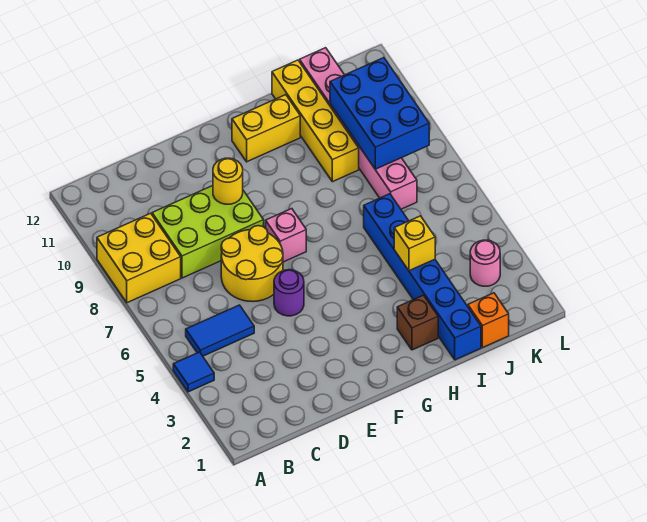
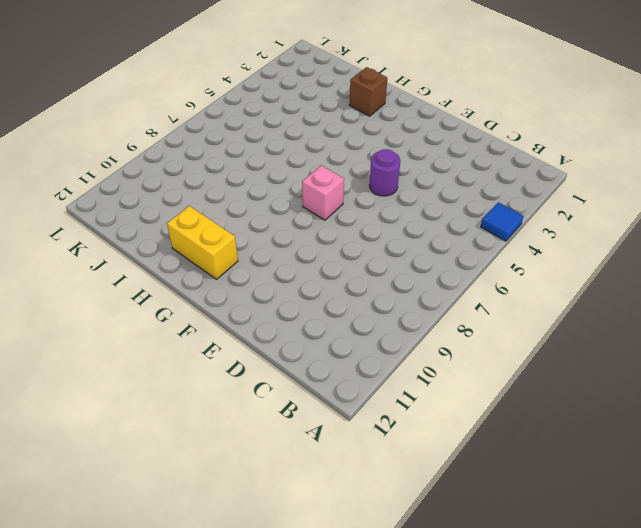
none -> yellow 2x2 brick [97,213,181,303]
none -> blue 1x2 tile [186,305,254,356]
none -> lime 2x3 brick [152,186,264,278]

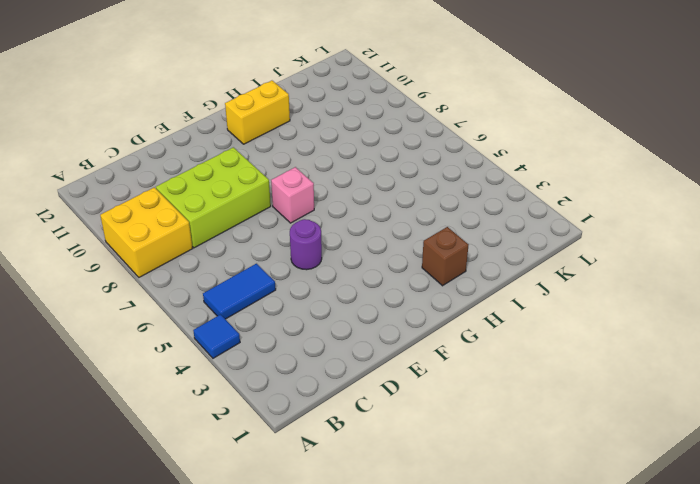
none -> yellow 2x2 round brick [221,226,283,302]
none -> blue 1x6 brick [364,194,481,360]
none -> yellow 1x4 brick [272,60,359,182]

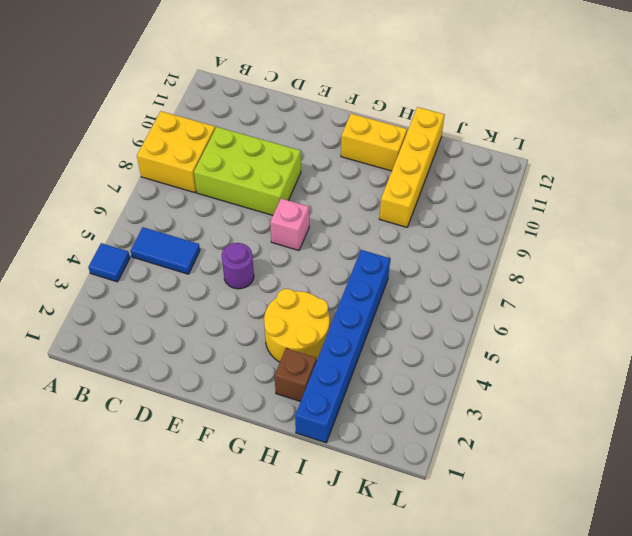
yellow 2x2 round brick [264,289,330,362] -> yellow 2x2 round brick moved to [221,226,283,302]
none -> orange 1x1 brick [468,293,509,348]
none -> pink 1x6 brick [300,48,417,209]
none -> pink 1x1 round brick [470,240,500,286]

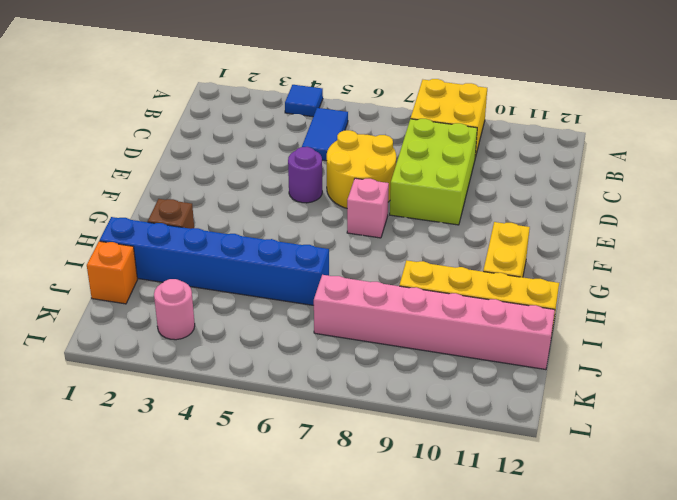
none -> yellow 1x1 round brick [213,158,243,204]
none -> yellow 1x1 brick [394,216,435,271]
none -> blue 2x3 brick [330,58,429,169]

